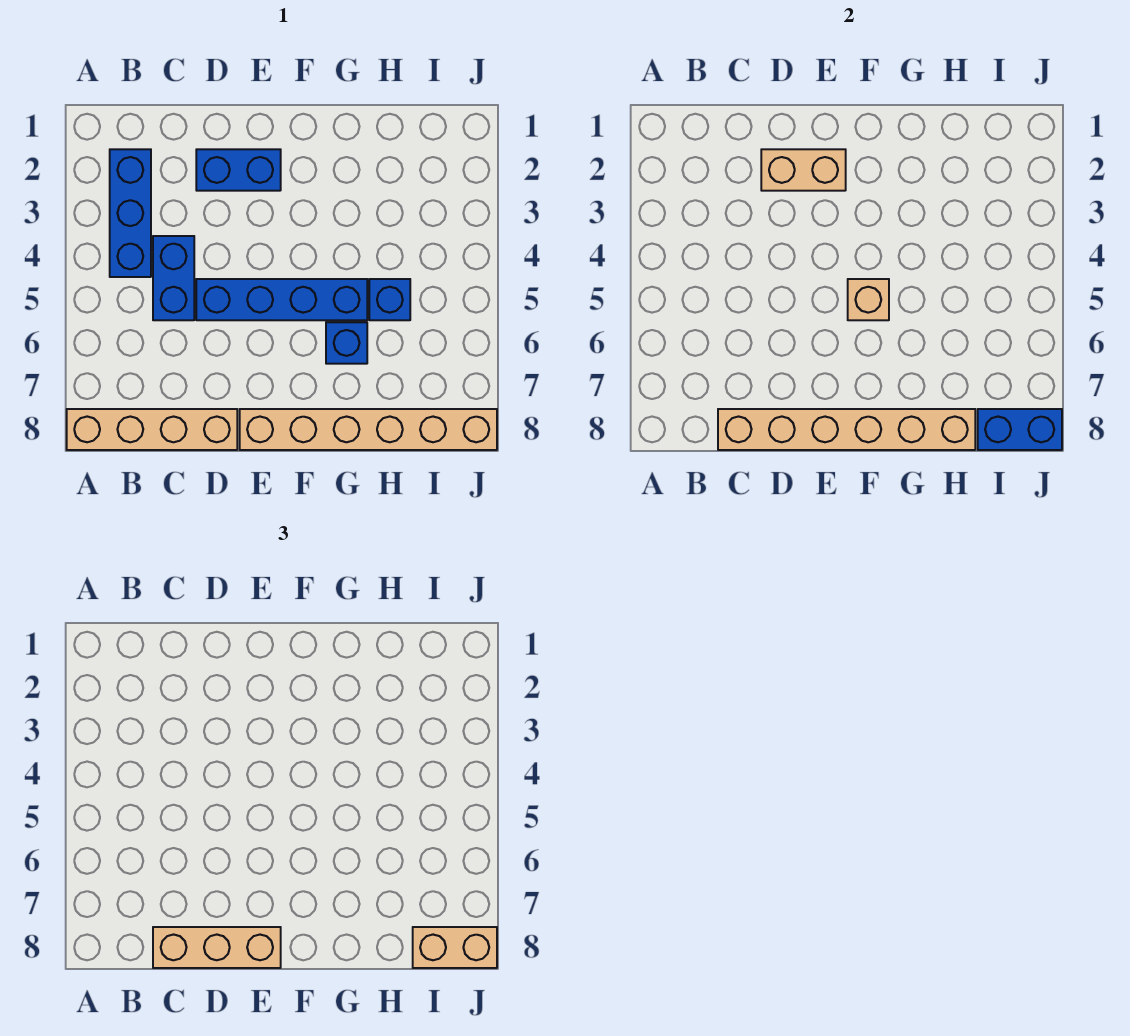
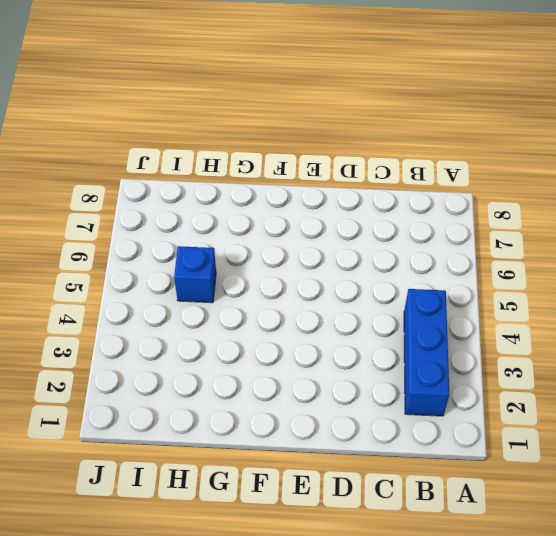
none -> tan 1x4 brick [67,409,237,450]
none -> blue 1x2 brick [153,236,194,320]
none -> blue 1x2 brick [196,149,281,191]

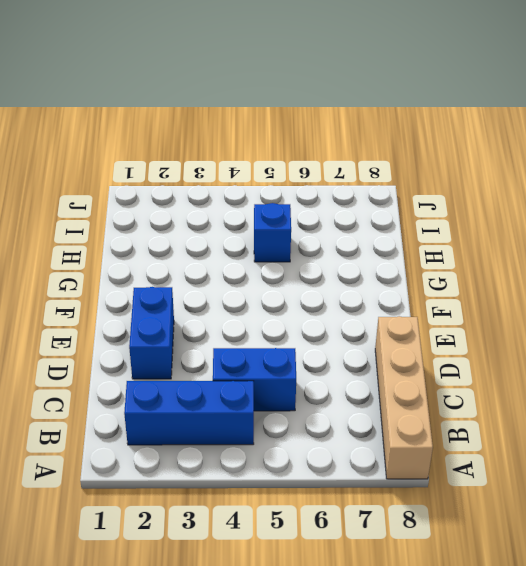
none -> blue 1x4 brick [196,279,367,320]
none -> tan 1x6 brick [240,409,497,450]
none -> blue 1x1 brick [326,322,367,364]

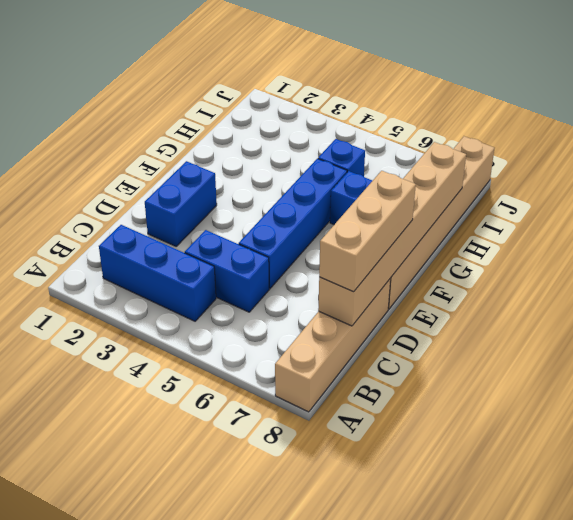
none -> tan 1x2 brick [761,149,846,191]
none -> tan 1x1 brick [848,279,889,320]
none -> blue 1x2 brick [978,409,1062,450]

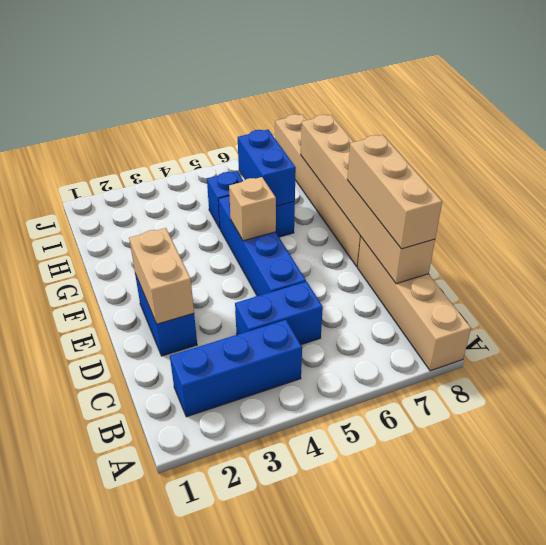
blue 1x2 brick [238,130,296,206] -> blue 1x2 brick moved to [978,409,1062,450]
none -> tan 1x2 brick [413,927,497,968]

